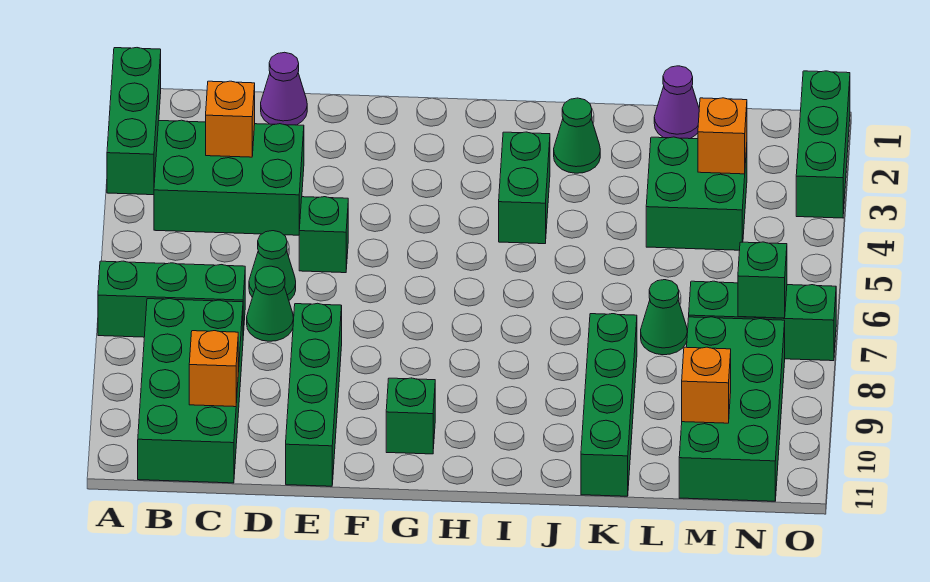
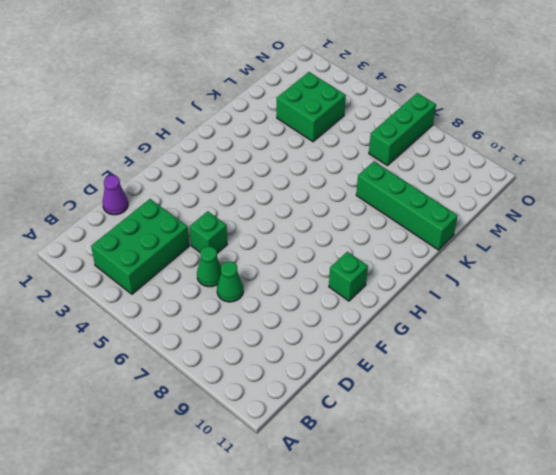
none -> green 1x3 brick [107,48,161,195]
none -> green 1x3 brick [98,261,245,337]
none -> green 2x4 brick [138,299,243,483]

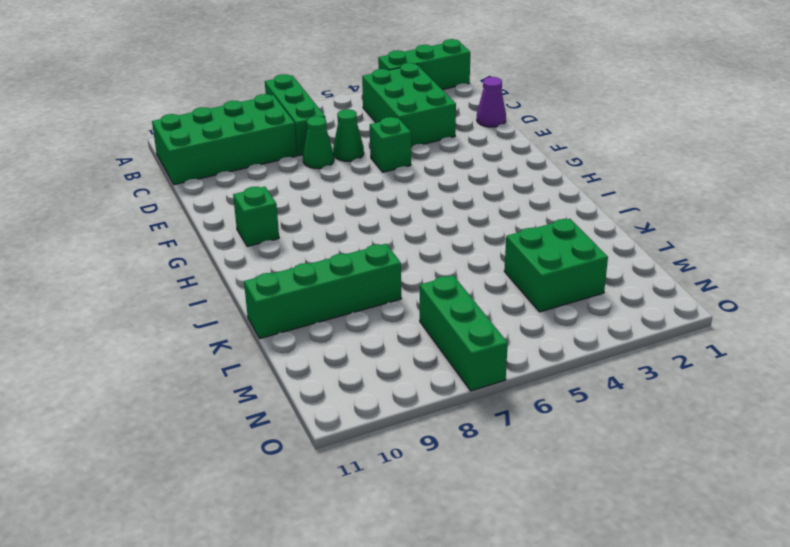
none -> green 1x4 brick [286,303,342,486]
none -> green 1x2 brick [499,132,550,244]
none -> green 1x1 cone [554,98,600,173]

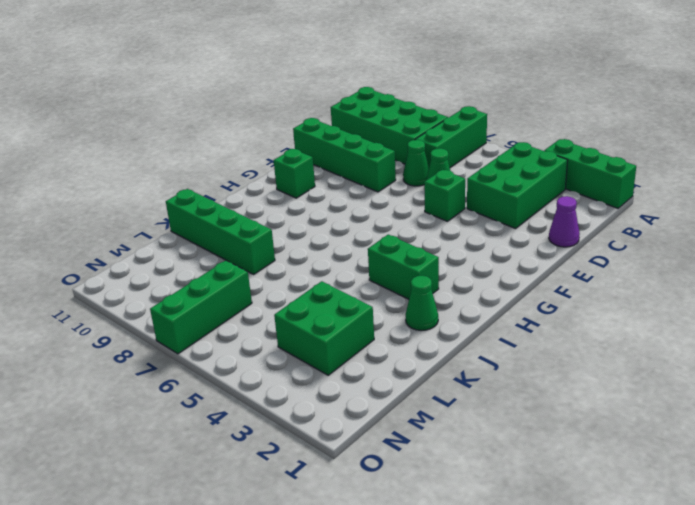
none -> purple 1x1 cone [654,66,699,139]
none -> green 1x1 cone [641,280,687,355]
none -> green 2x4 brick [679,317,785,501]

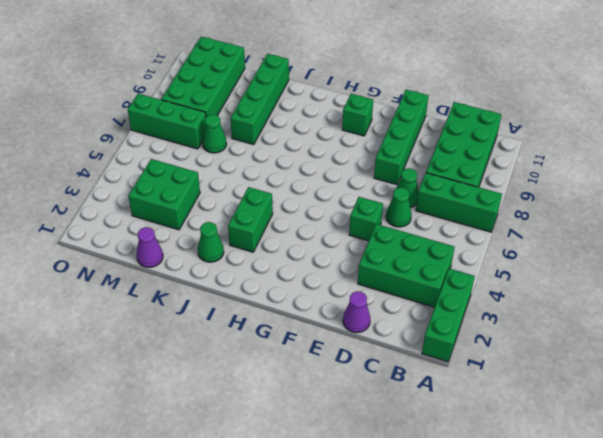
none -> green 1x3 brick [796,71,850,218]
none -> orange 1x1 brick [206,81,255,157]
none -> orange 1x1 brick [189,331,238,407]

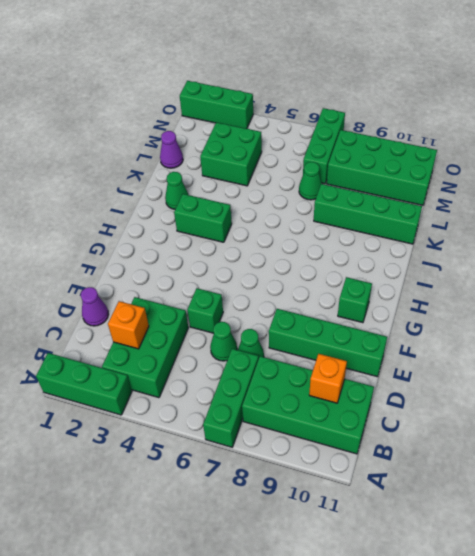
none -> orange 1x1 brick [698,98,747,174]
none -> orange 1x1 brick [682,347,731,423]
none -> green 1x1 brick [738,242,787,318]

